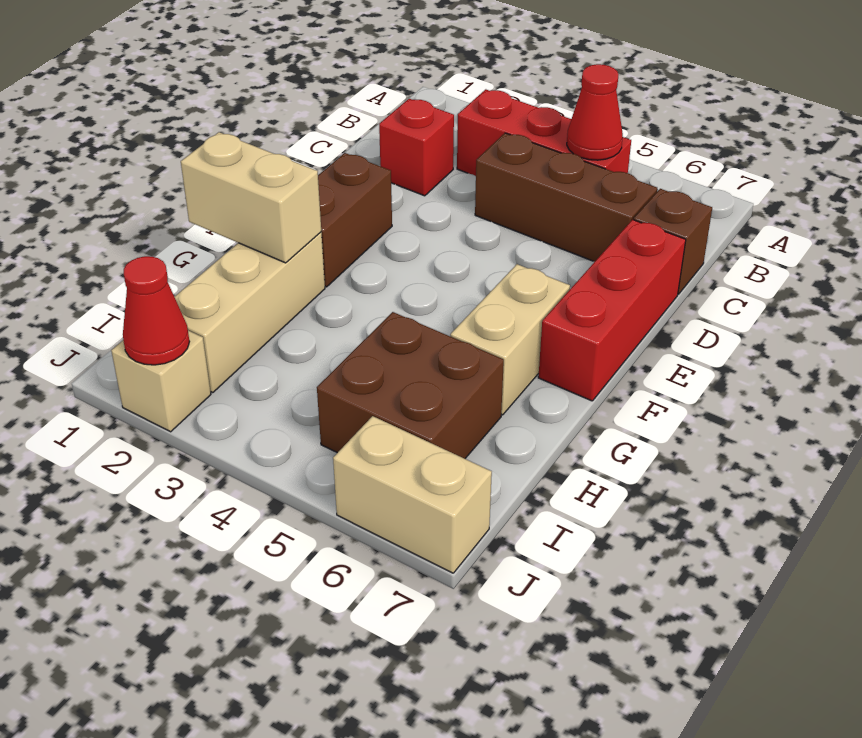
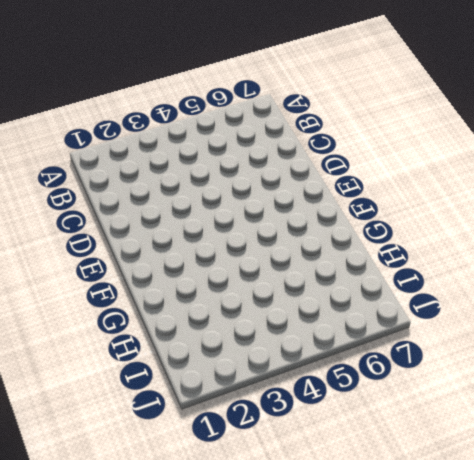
none -> red 1x3 brick [457,89,631,176]
none -> red 1x1 brick [379,99,454,196]
none -> brown 1x3 brick [475,133,657,262]

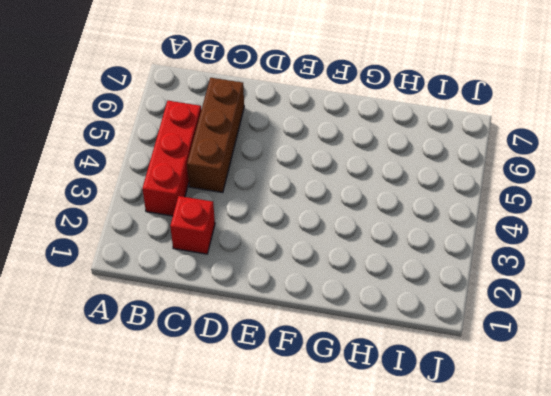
none -> brown 1x1 brick [634,189,712,294]
none -> red 1x3 brick [538,220,686,401]
none -> brown 1x2 brick [318,153,392,287]

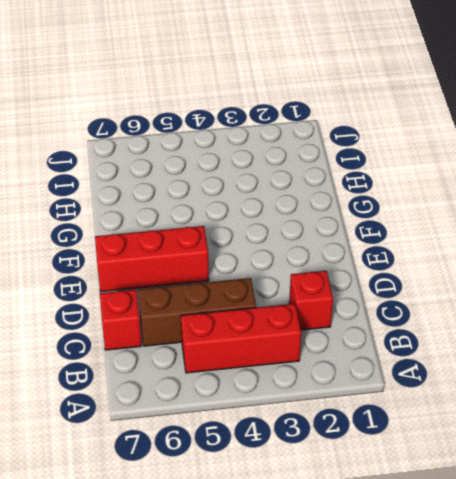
red 1x1 brick [100,289,142,350] -> brown 1x1 brick [634,189,712,294]
red 1x3 brick [95,226,209,292] -> red 1x3 brick turned to [538,220,686,401]
none -> brown 1x2 brick [318,153,392,287]
none -> tan 1x2 brick [450,264,570,415]
none -> tan 1x3 brick [174,232,325,393]

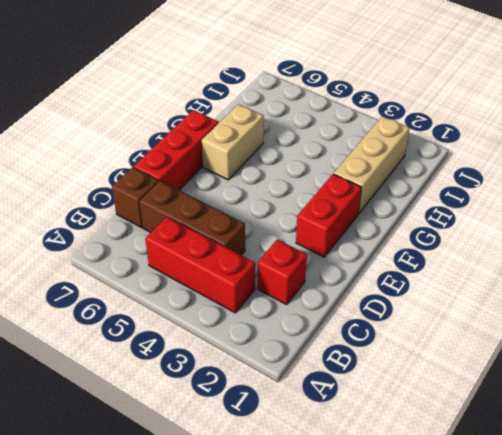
red 1x2 brick [296,174,362,257] -> brown 1x2 brick [318,153,392,287]
none -> brown 2x2 brick [317,312,504,459]
none -> tan 1x1 brick [111,331,211,432]
none -> tan 1x2 brick [333,416,492,573]

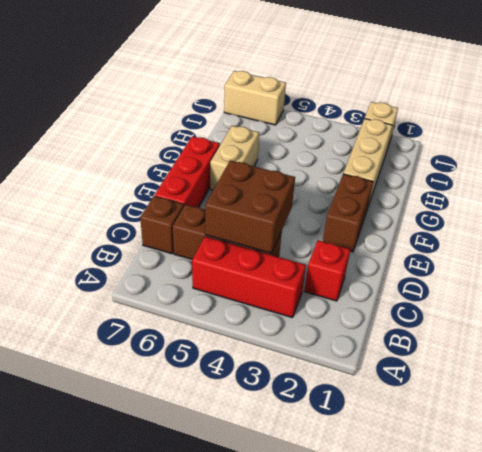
brown 2x2 brick [205,160,295,253] -> brown 2x2 brick moved to [317,312,504,459]
none -> red 1x1 cone [567,64,623,160]
none -> tan 1x2 brick [181,132,321,263]
none -> red 1x1 cone [123,256,190,365]

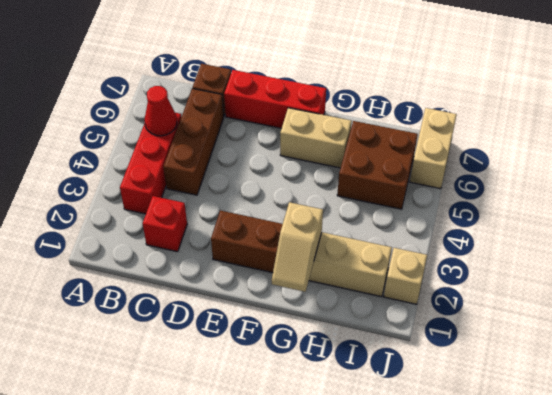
tan 1x2 slope [272,202,323,292] -> tan 1x2 brick [181,132,321,263]
none -> red 1x1 cone [123,256,190,365]

